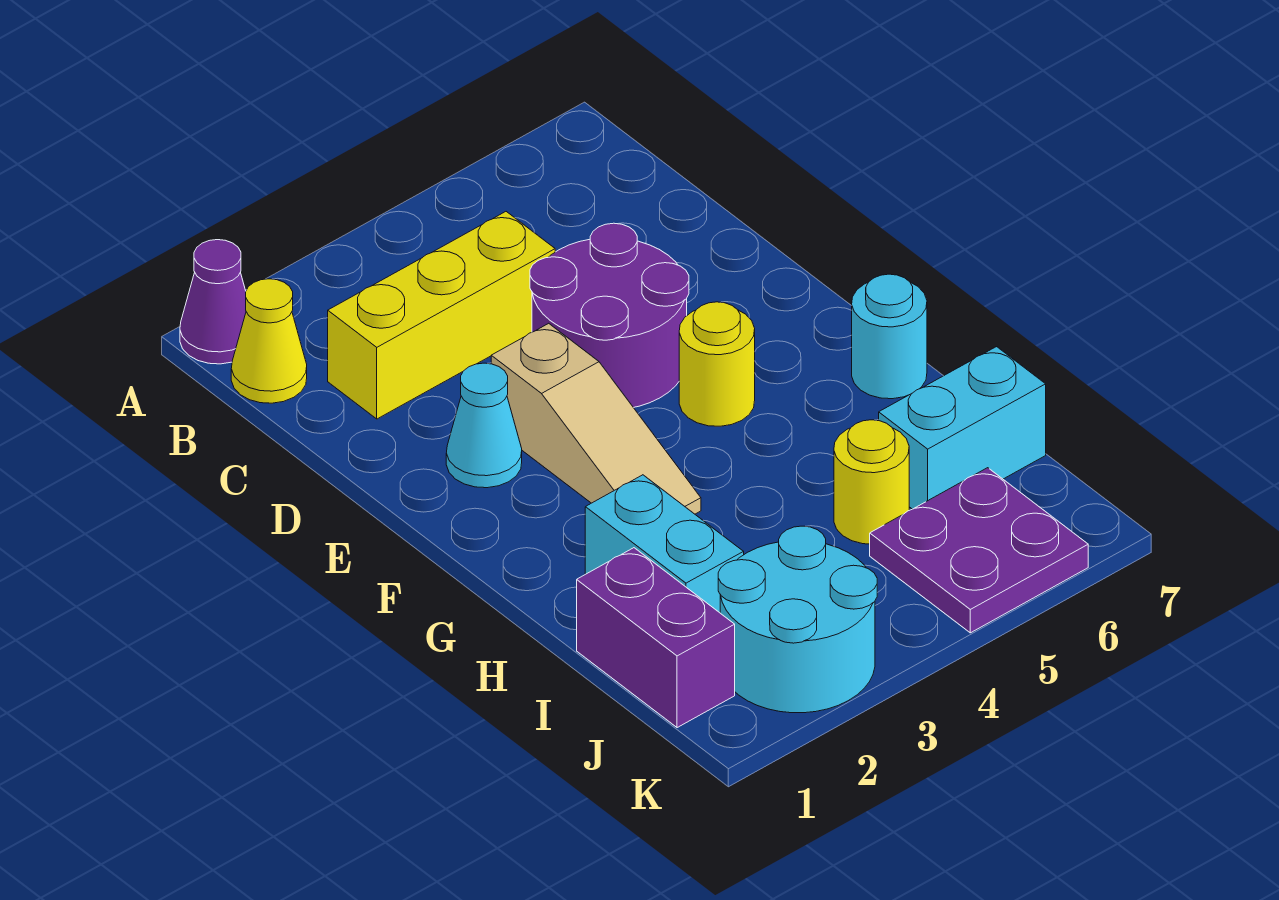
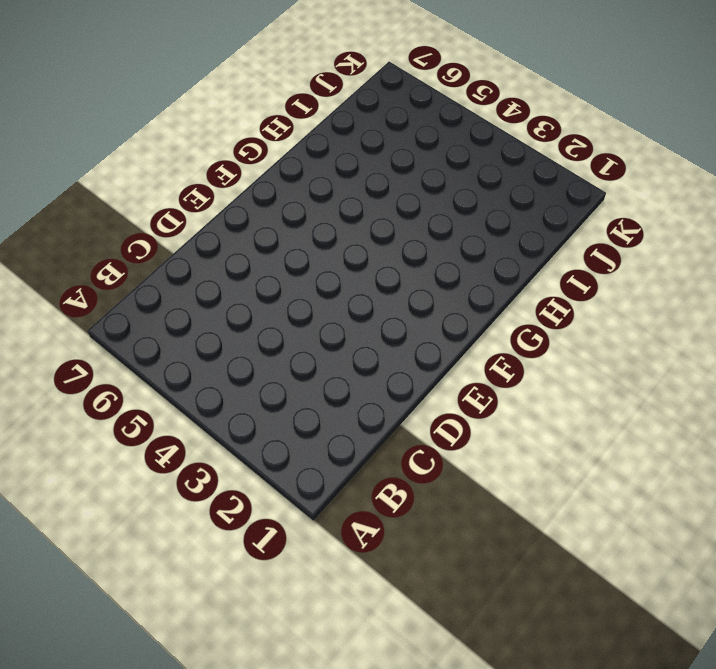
none -> purple 1x1 cone [180,240,246,364]
none -> yellow 1x1 cone [231,279,307,403]
none -> yellow 1x3 brick [328,212,555,419]

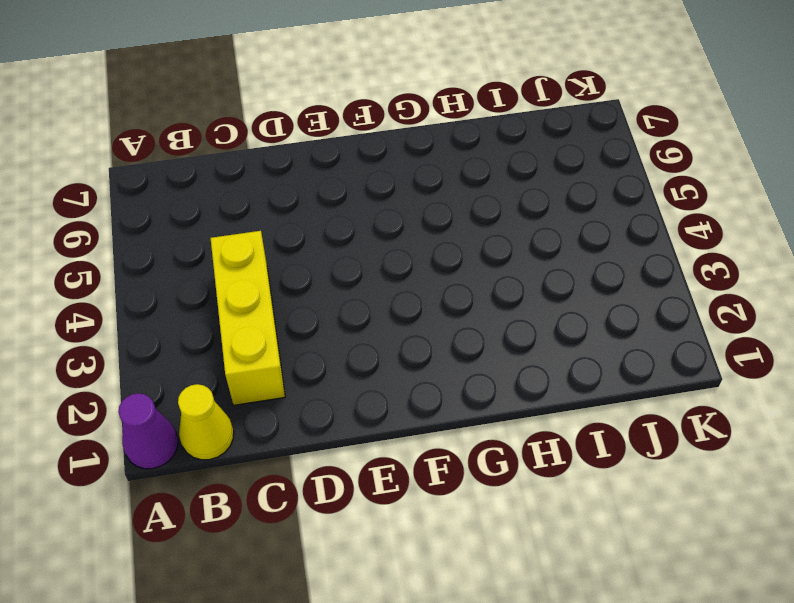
none -> purple 2x2 round brick [530,223,689,408]
none -> cyan 1x1 cone [446,363,522,488]
none -> tan 1x3 slope [491,323,701,514]

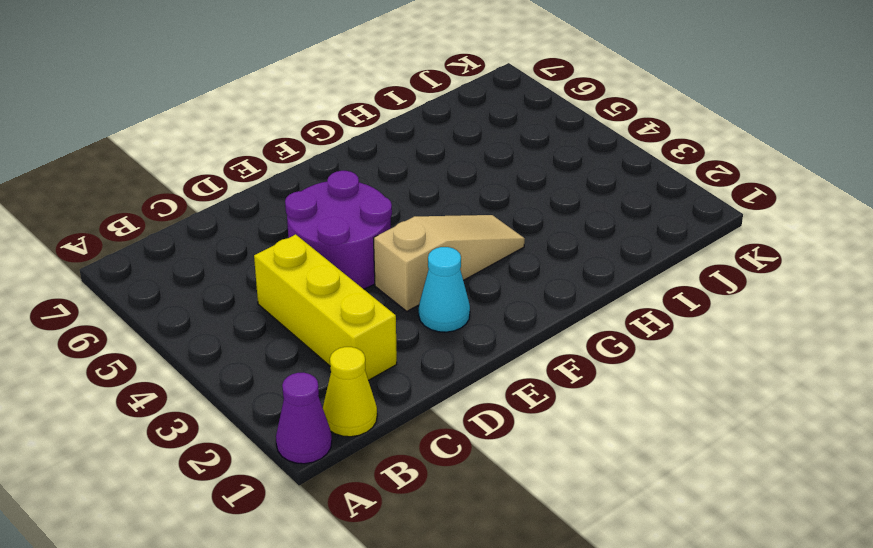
none -> yellow 1x1 round brick [679,302,755,426]
none -> cyan 1x1 round brick [852,274,927,399]
none -> cyan 1x2 brick [585,475,744,613]

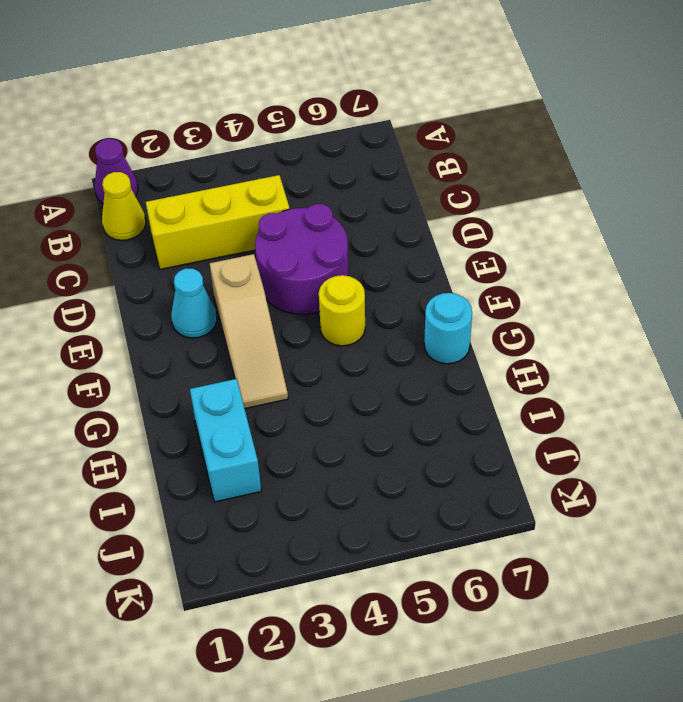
none -> purple 1x2 brick [577,548,735,728]
none -> yellow 1x1 round brick [834,420,909,544]
none -> cyan 1x2 brick [879,347,1046,509]

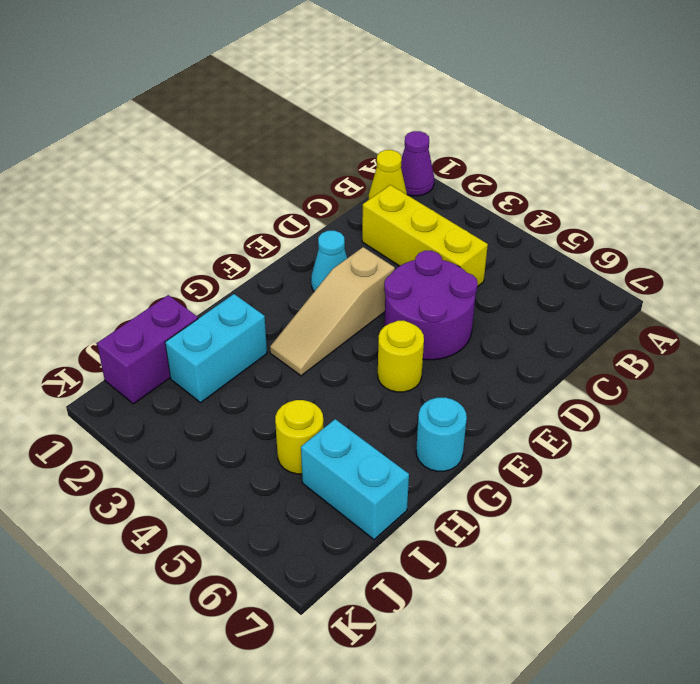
none -> cyan 2x2 round brick [718,526,877,713]
none -> purple 2x2 plate [870,468,1088,633]

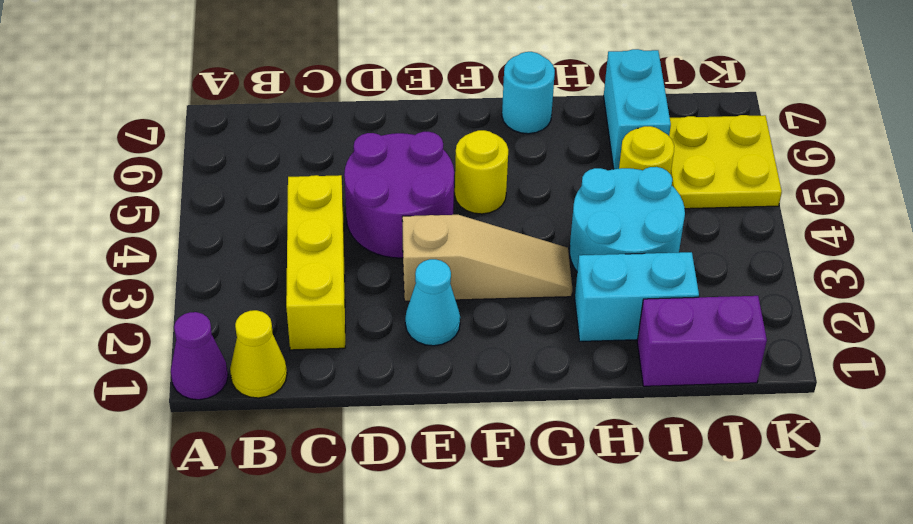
cyan 2x2 round brick [570,167,685,271] -> cyan 2x2 round brick moved to [718,526,877,713]
yellow 2x2 plate [669,115,782,209] -> purple 2x2 plate [870,468,1088,633]

